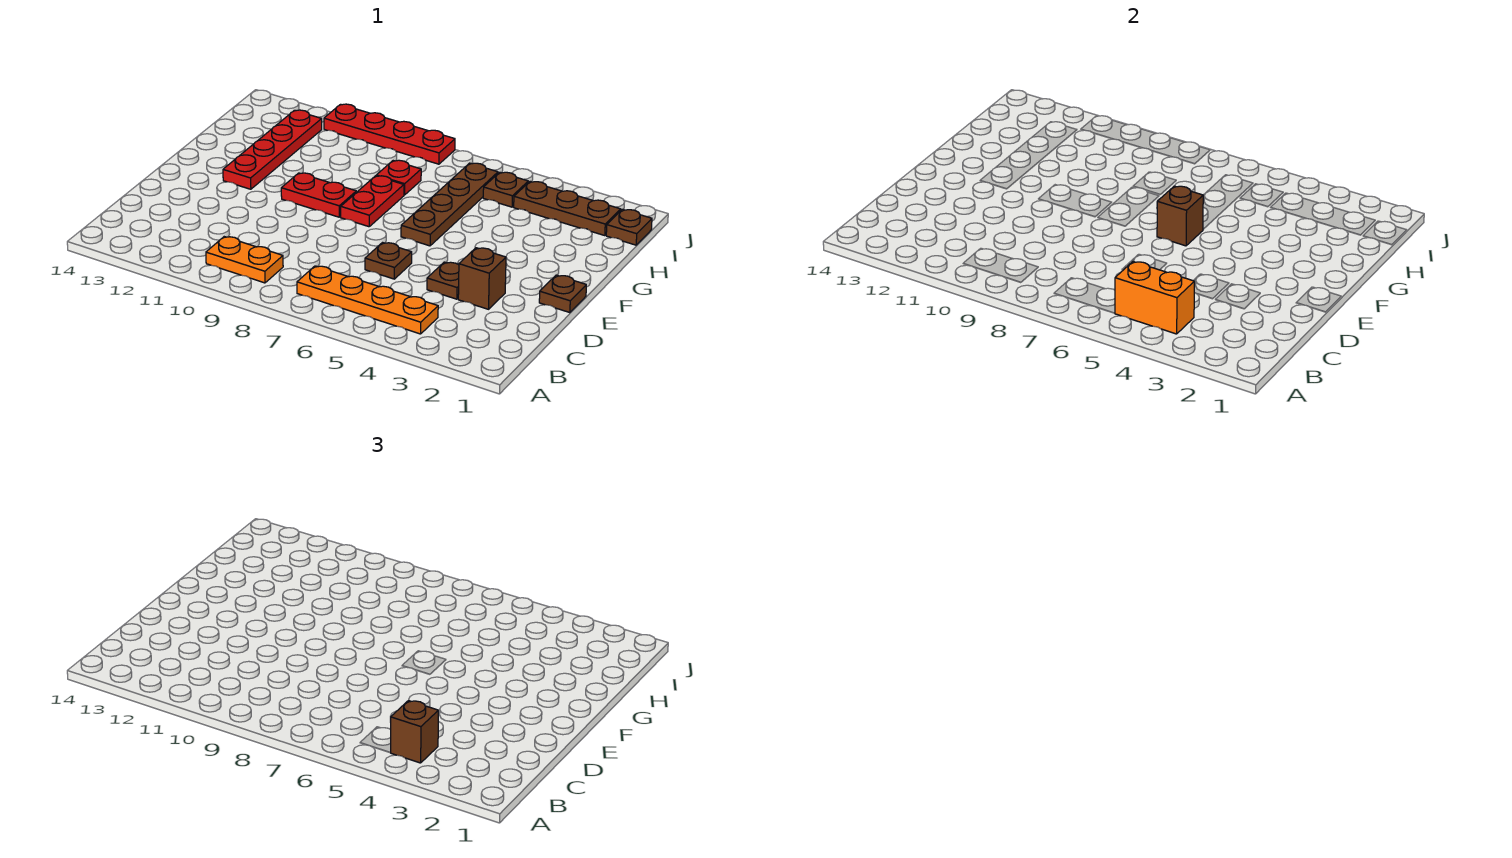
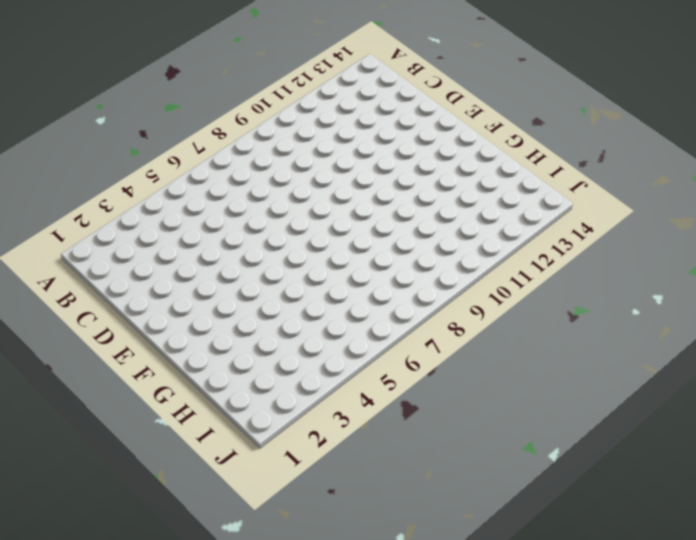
none -> orange 1x4 plate [297,266,438,334]
none -> orange 1x2 plate [206,237,283,283]
none -> brown 1x1 brick [458,248,506,309]

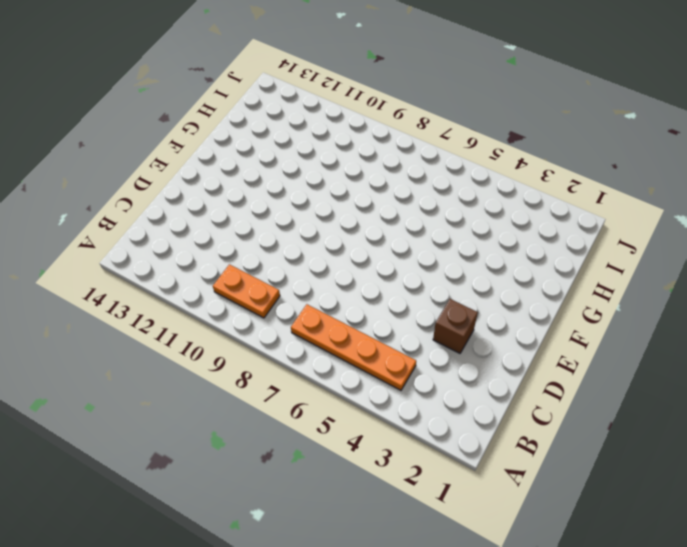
none -> brown 1x1 plate [427,262,459,299]
none -> brown 1x1 plate [365,243,412,279]
none -> brown 1x1 plate [539,275,586,313]

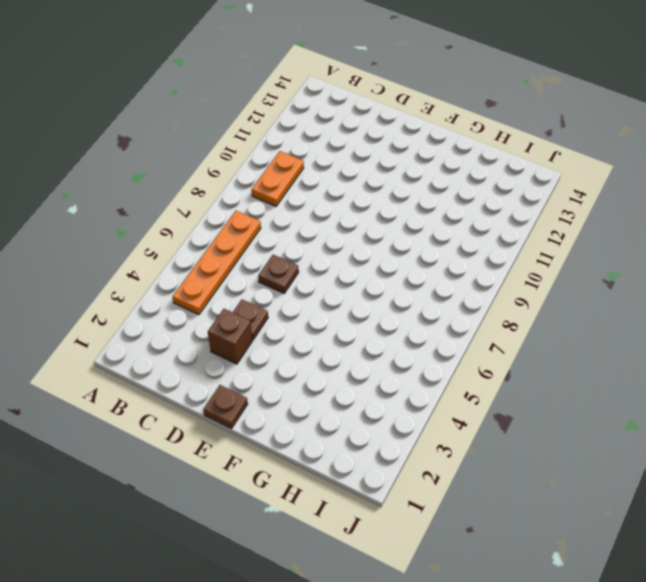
none -> brown 1x4 plate [401,163,498,246]
none -> red 1x2 plate [341,176,404,227]
none -> red 1x2 plate [281,173,356,217]

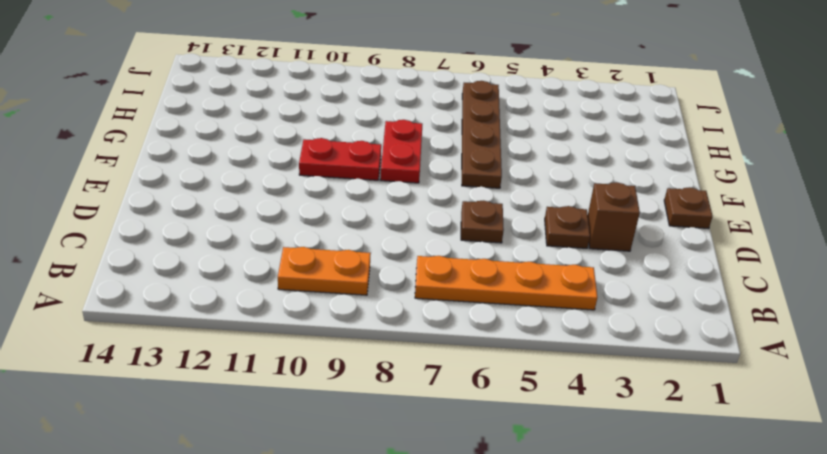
none -> red 1x4 plate [223,110,322,189]
none -> red 1x1 plate [376,160,421,195]
none -> brown 1x1 plate [606,209,652,245]

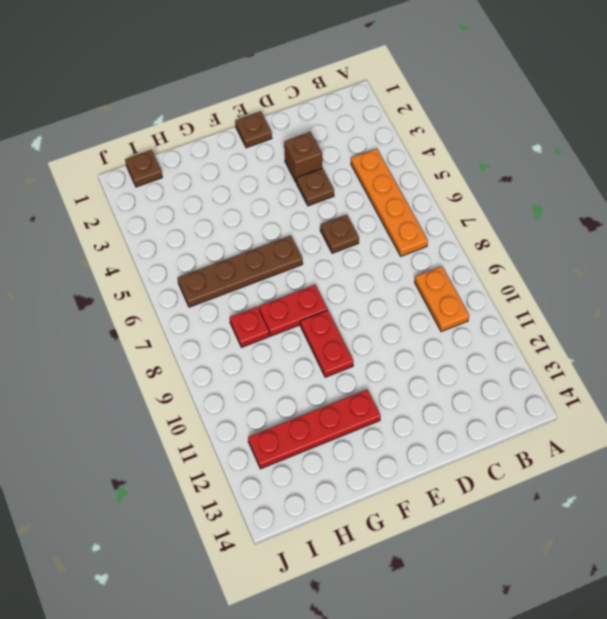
none -> brown 1x3 plate [514,182,621,236]
none -> brown 1x1 plate [483,172,528,207]
none -> red 1x4 plate [324,104,455,164]

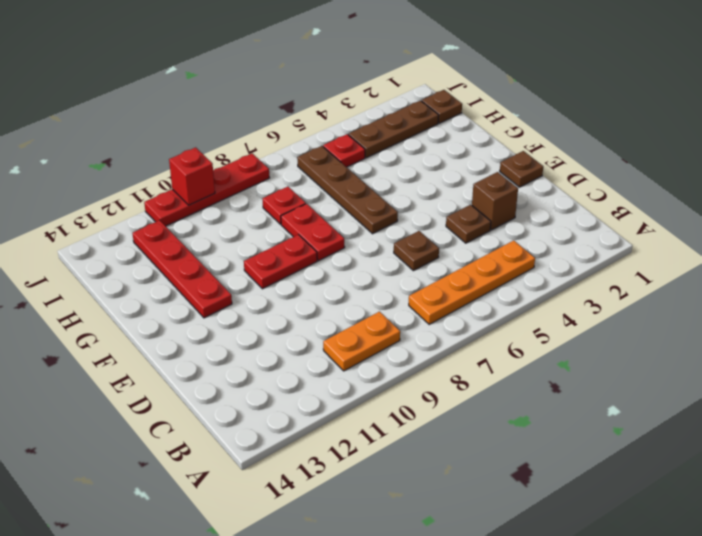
red 1x1 plate [323,134,365,167] -> brown 1x1 plate [483,172,528,207]
red 1x1 brick [169,147,215,205] -> none
none -> orange 1x2 brick [1115,262,1194,334]
none -> brown 1x1 brick [1157,186,1203,246]
none -> brown 1x1 brick [391,701,438,763]

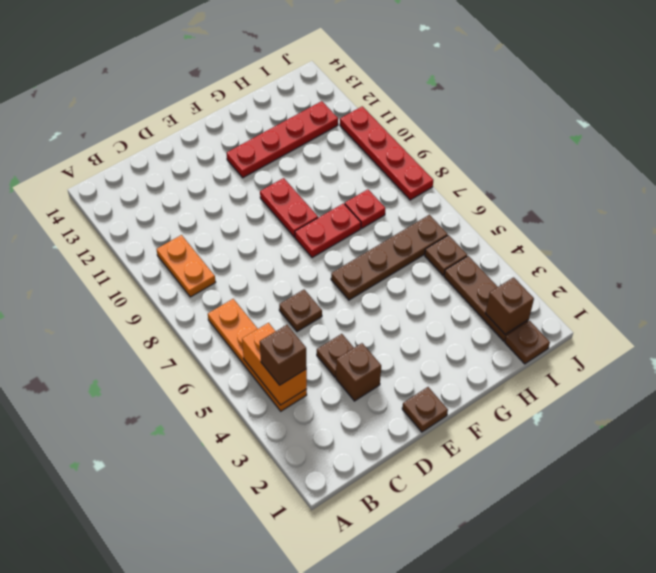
brown 1x1 brick [486,277,534,334] -> brown 1x1 brick moved to [1157,186,1203,246]

